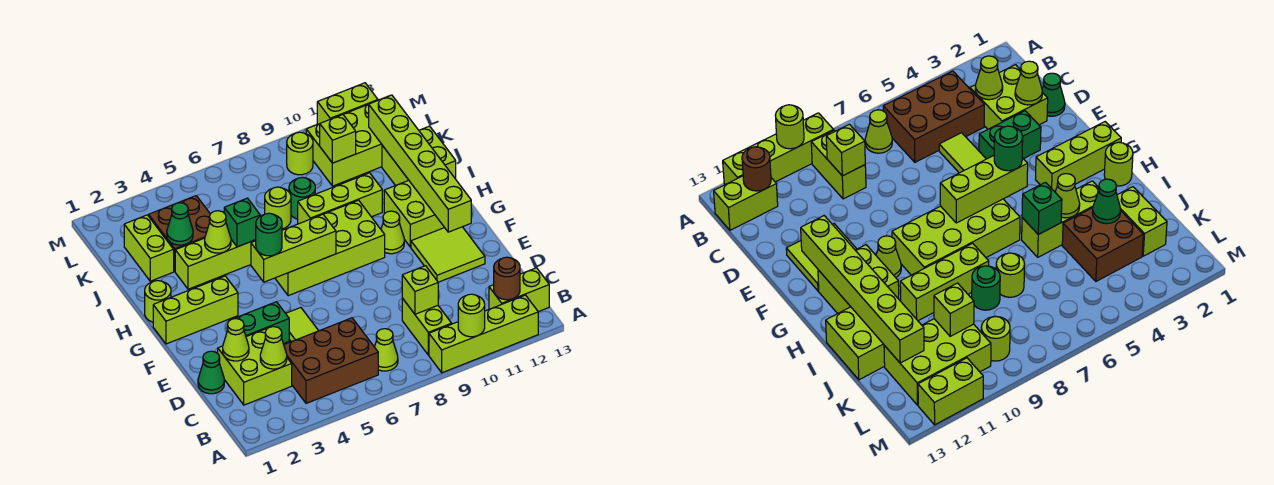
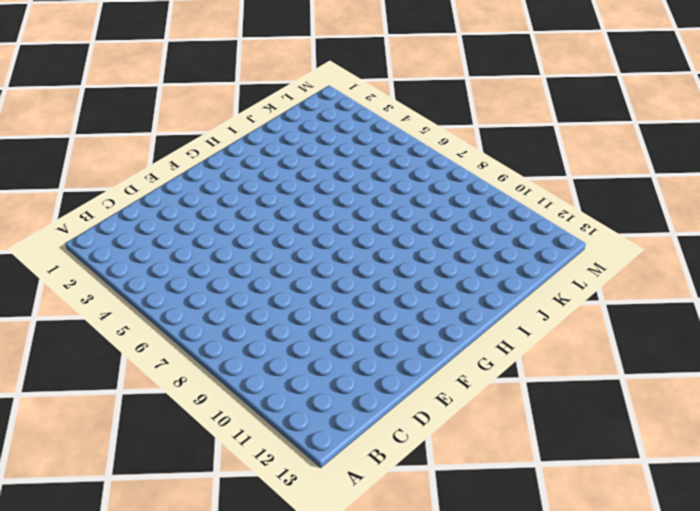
none -> lime 1x4 brick [429,295,538,373]
none -> brown 2x3 brick [284,318,378,403]
none -> lime 1x1 cone [375,329,398,371]
none -> lime 1x2 brick [402,298,452,355]

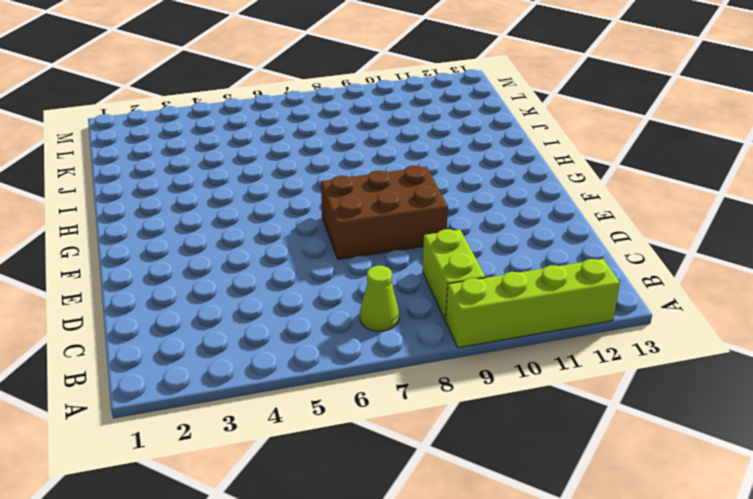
brown 2x3 brick [321,166,448,259] -> brown 2x3 brick moved to [284,318,378,403]
none -> lime 1x2 brick [489,268,549,312]
none -> lime 2x2 brick [218,329,292,405]
none -> green 1x1 cone [198,351,224,394]
none -> lime 1x2 tile [286,308,318,342]

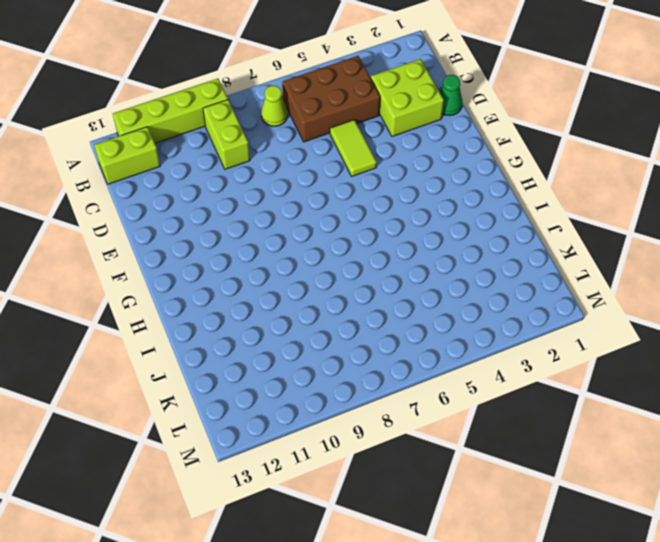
none -> green 1x2 brick [229,302,289,344]
none -> lime 2x2 tile [411,227,485,282]
none -> lime 1x3 brick [153,276,238,344]
none -> lime 2x4 brick [275,200,385,296]

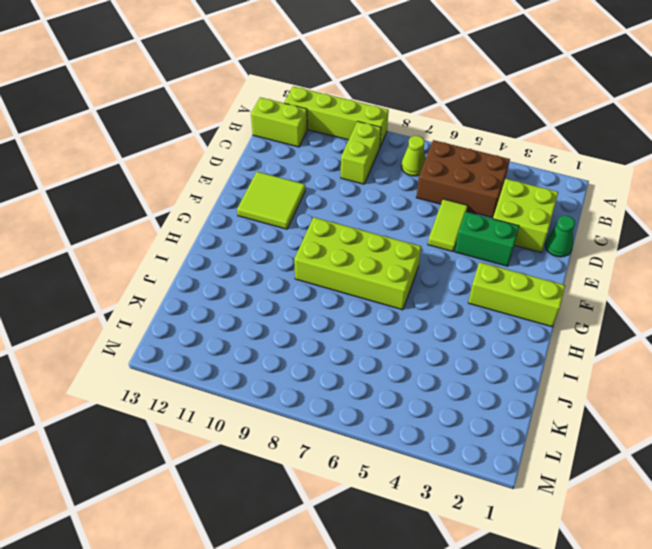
none -> lime 1x1 cone [381,211,404,254]
none -> lime 2x2 brick [384,180,444,247]
none -> lime 1x1 round brick [145,281,171,322]
none -> lime 1x3 brick [175,238,256,289]

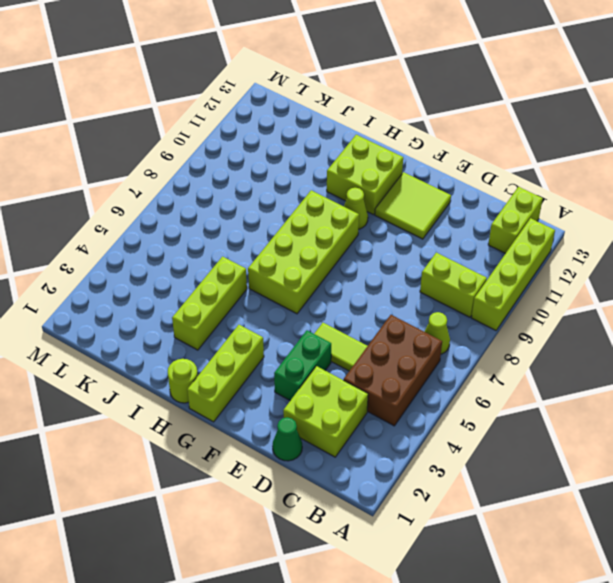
none -> lime 1x3 brick [298,173,382,224]
none -> lime 2x2 brick [382,126,456,186]
none -> lime 1x2 brick [124,215,174,281]
none -> brown 2x2 brick [149,196,210,271]

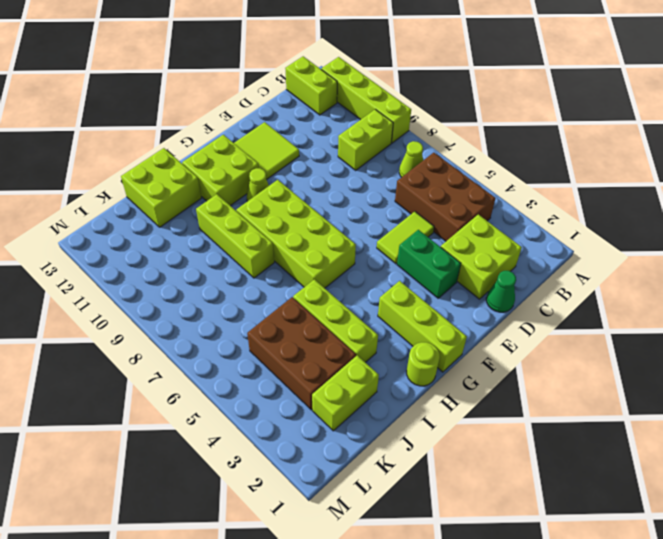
brown 2x3 brick [247,297,356,410] -> brown 2x2 brick [149,196,210,271]
none -> lime 1x1 round brick [265,187,291,229]
none -> green 1x1 round brick [289,177,315,219]
none -> lime 2x3 brick [306,104,382,186]
none -> lime 1x1 round brick [287,132,313,175]

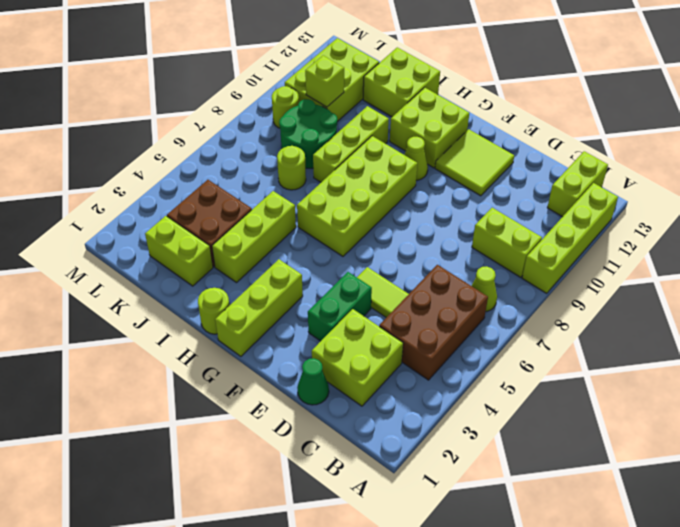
green 2x2 round brick [279,99,337,168] -> green 1x1 round brick [289,177,315,219]
none -> lime 1x2 brick [317,83,378,124]
none -> lime 1x1 round brick [458,294,485,337]
none -> brown 1x1 round brick [494,257,520,300]
none -> lime 1x1 cone [260,327,287,369]

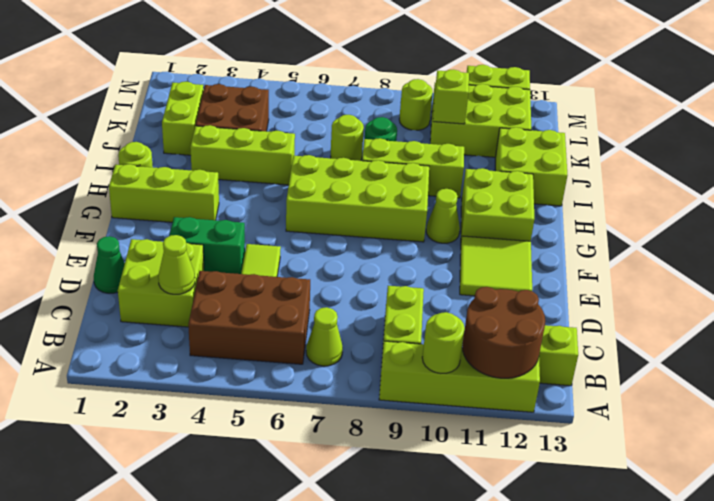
brown 2x2 round brick [462,287,545,378] -> brown 1x1 round brick [494,257,520,300]
none -> lime 1x1 brick [402,266,438,314]
none -> lime 1x1 cone [223,319,249,361]
none -> lime 1x6 brick [369,95,471,232]
none -> lime 1x3 brick [251,214,336,282]

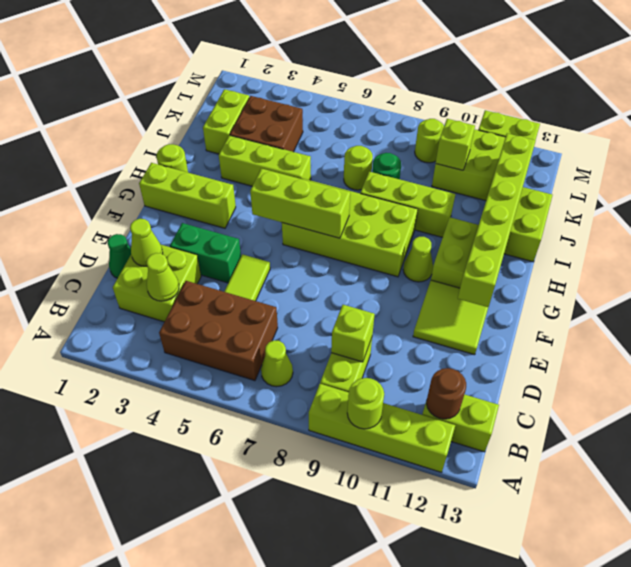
none -> lime 1x1 cone [205,211,231,253]
none -> green 1x1 brick [224,198,260,247]
none -> green 1x1 cone [167,203,193,245]
none -> green 1x1 round brick [256,213,282,256]

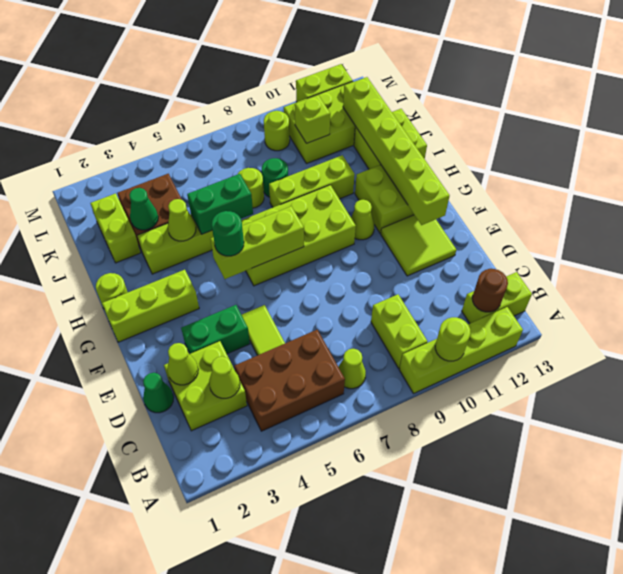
green 1x2 brick [187,174,253,234] -> green 1x1 brick [224,198,260,247]
none -> lime 1x1 brick [402,266,438,314]

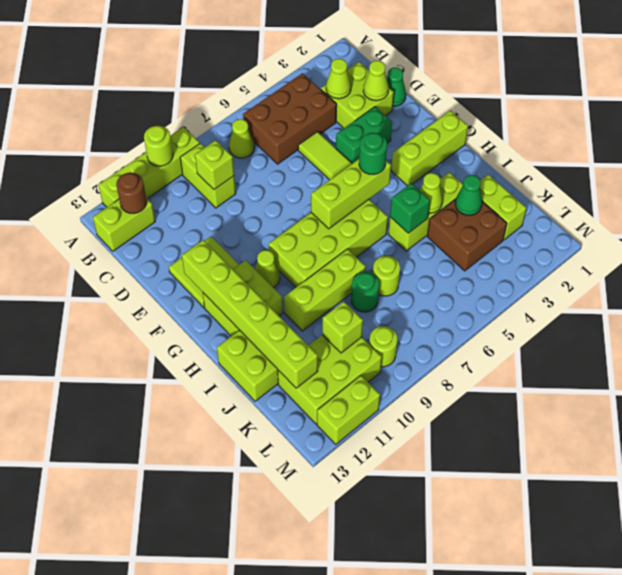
none -> lime 1x1 round brick [145,281,171,322]

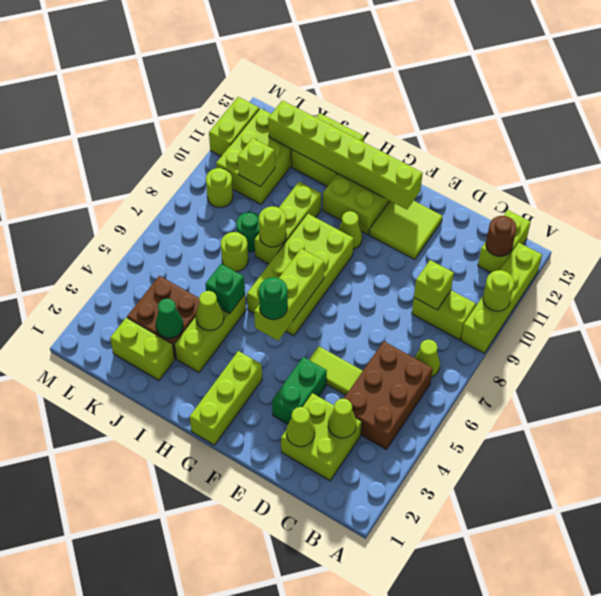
lime 1x1 round brick [259,206,286,247] -> lime 1x1 round brick moved to [145,281,171,322]
none -> green 1x1 cone [198,351,224,394]

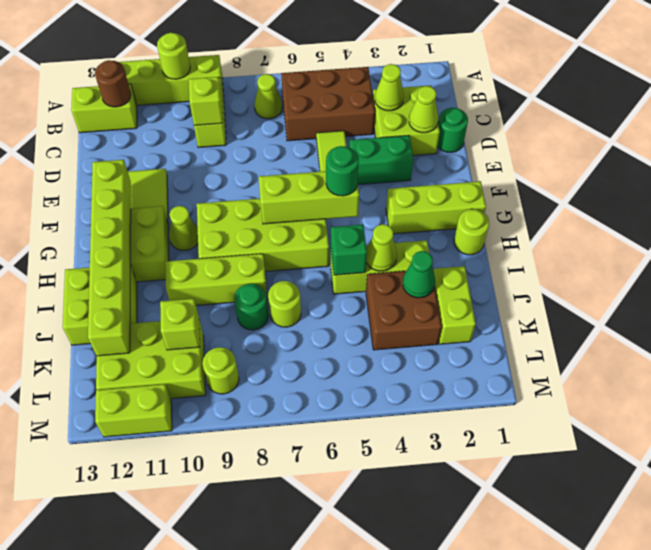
green 1x1 round brick [438,108,468,152] -> green 1x1 cone [198,351,224,394]

